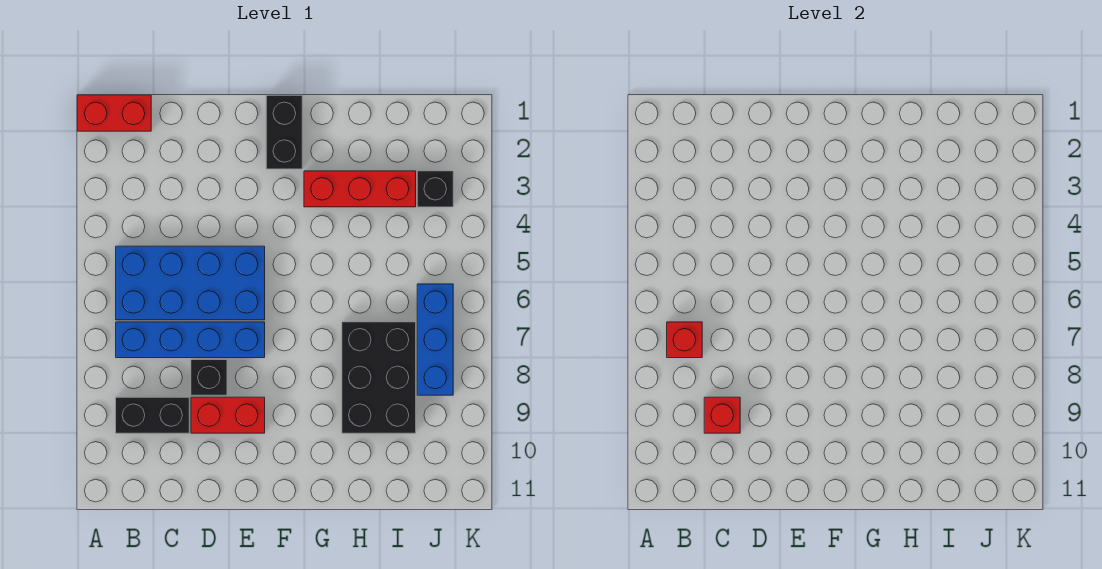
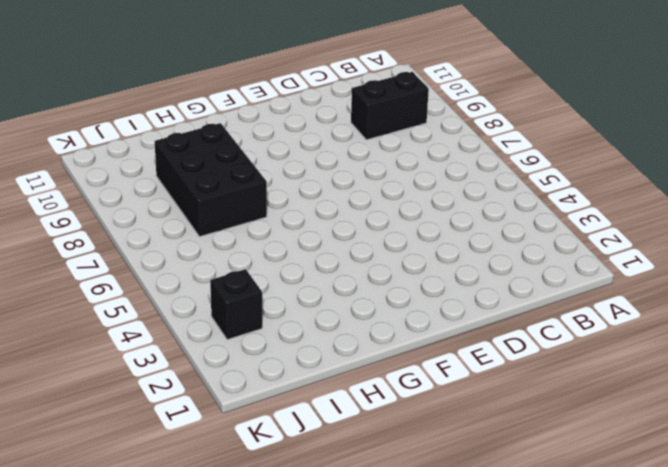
none -> red 1x2 brick [78,95,151,131]
none -> blue 2x4 brick [116,246,265,320]
none -> blue 1x4 brick [116,322,265,358]

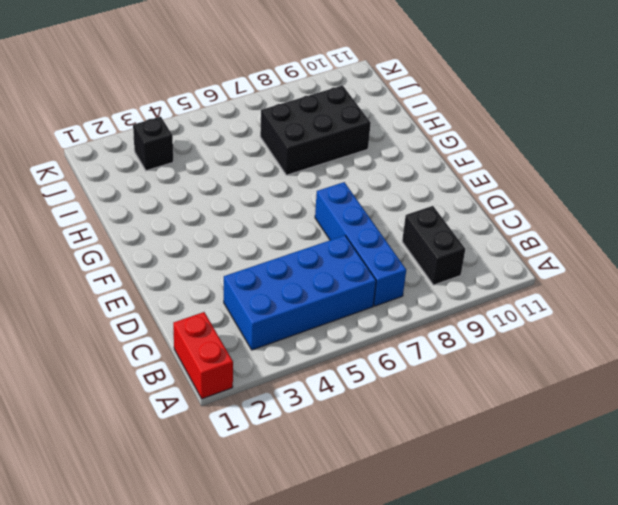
blue 2x4 brick [224,236,376,350] -> blue 2x4 brick turned to [116,246,265,320]
none -> black 1x1 brick [191,360,227,395]
none -> red 1x2 brick [191,397,265,433]
none -> black 1x2 brick [266,95,302,169]

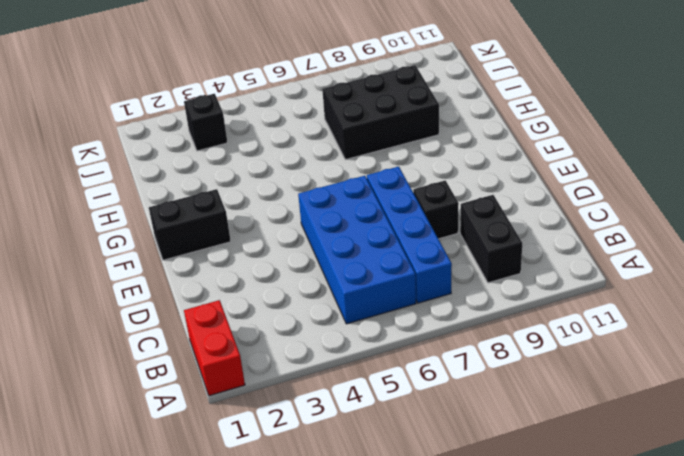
none -> red 1x2 brick [191,397,265,433]
none -> red 1x3 brick [304,171,416,207]
none -> blue 1x3 brick [417,284,453,395]

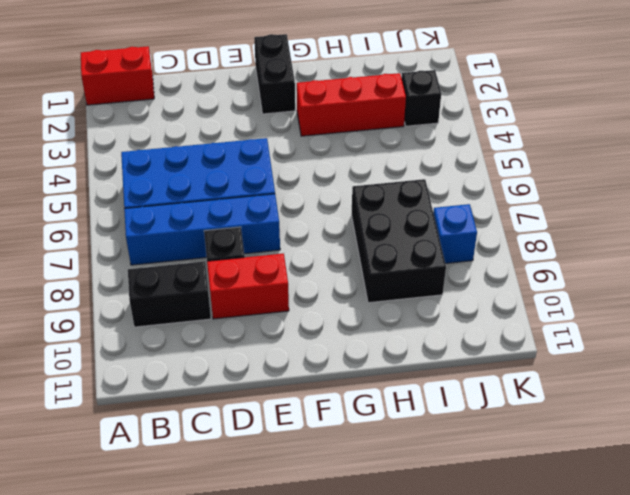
blue 1x1 brick [433,204,477,263] -> blue 1x3 brick [417,284,453,395]
none -> red 1x1 brick [667,322,702,358]
none -> red 1x1 brick [704,397,740,433]

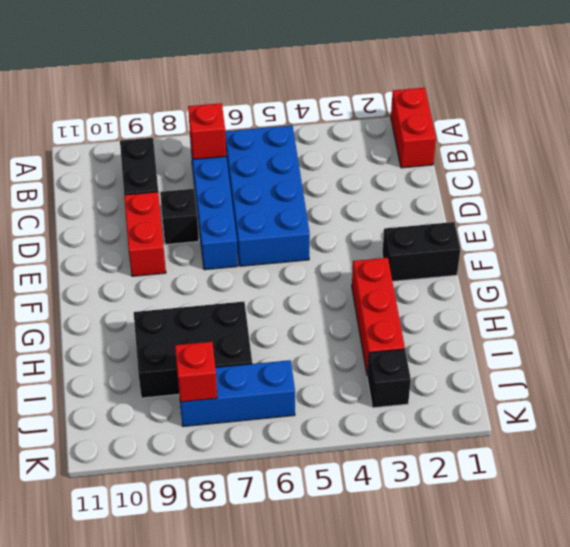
red 1x1 brick [175,342,217,402] -> red 1x1 brick moved to [704,397,740,433]

